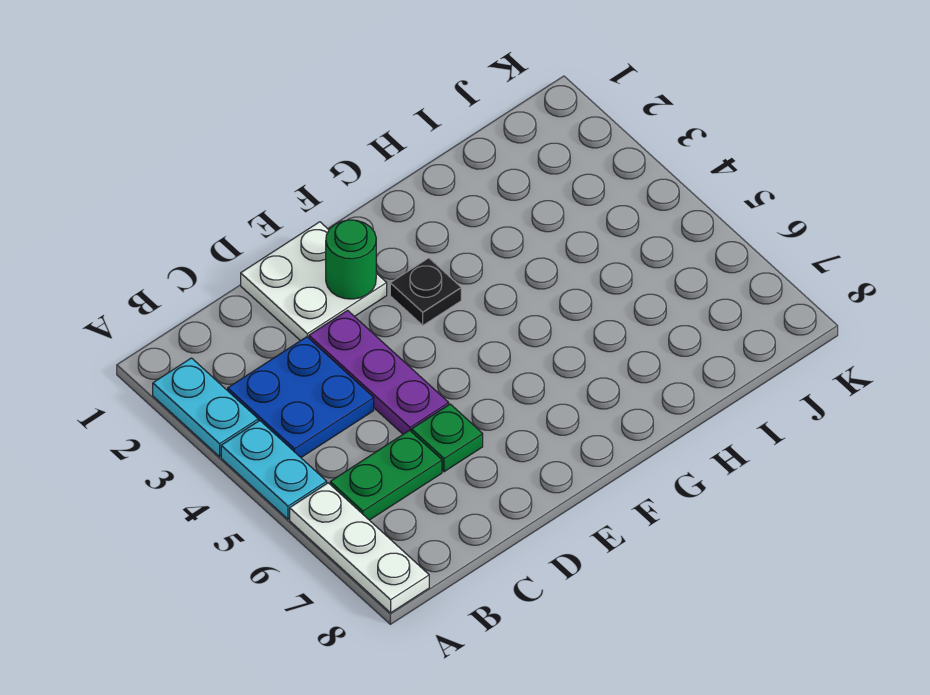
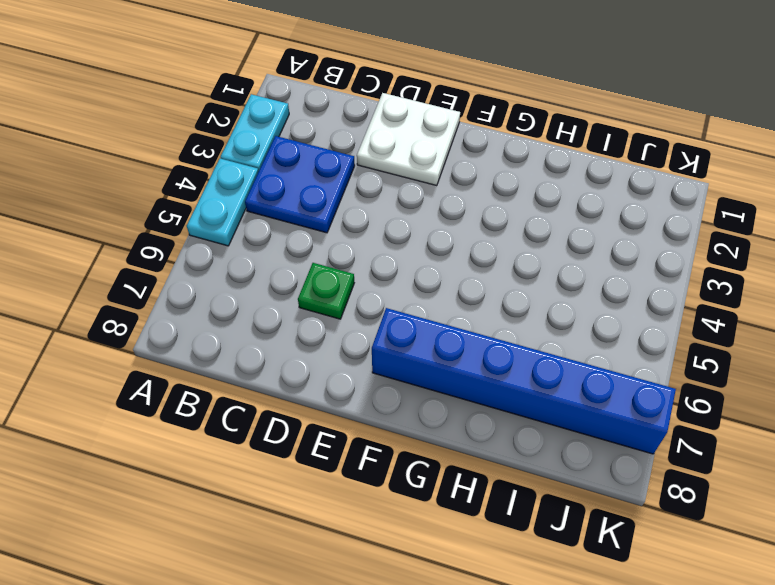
blue 1x6 brick [372,308,676,454] -> none
none -> white 1x3 plate [290,483,429,613]
none -> green 1x2 plate [330,430,442,520]

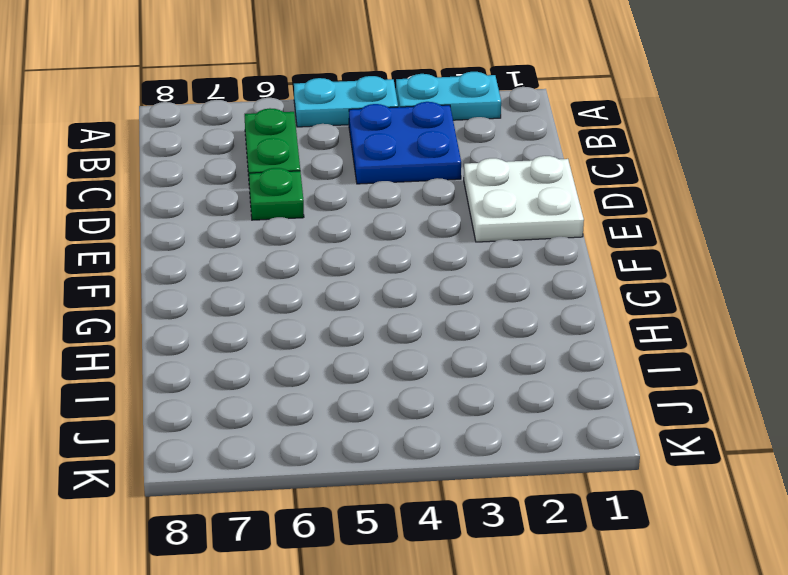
none -> white 1x3 plate [290,483,429,613]
none -> purple 1x3 plate [309,310,449,434]

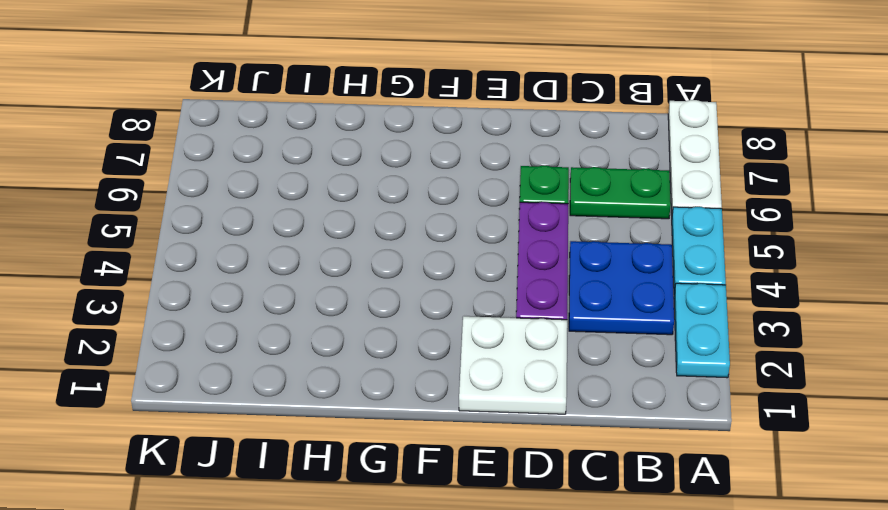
none -> black 1x1 plate [390,258,461,325]
none -> green 1x1 round brick [326,220,376,299]

